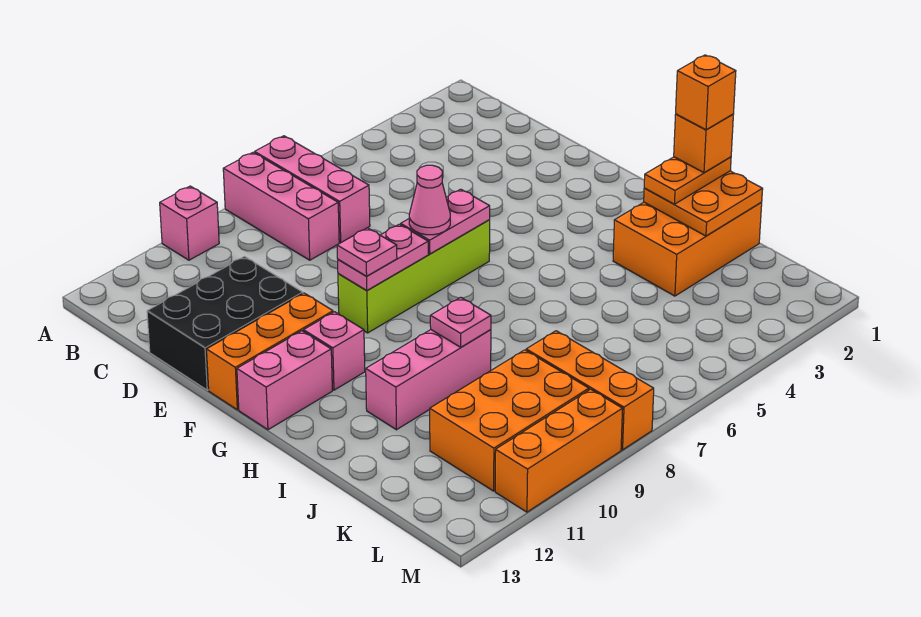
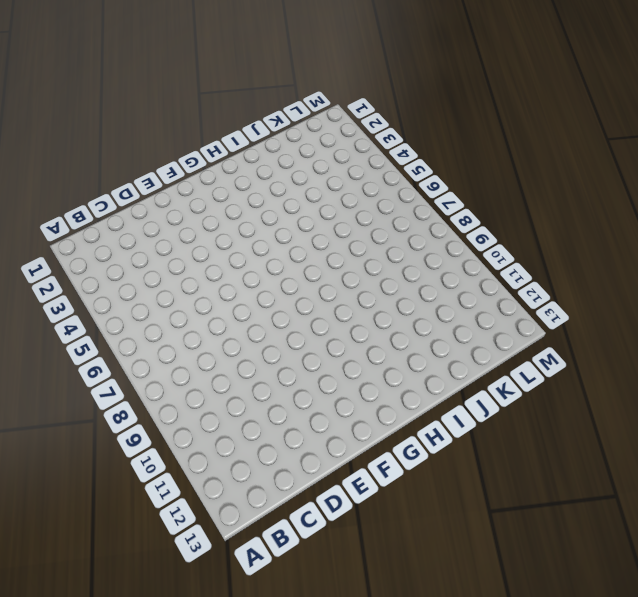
none -> pink 1x3 brick [255,136,370,243]
none -> pink 1x3 brick [223,152,339,260]
none -> pink 1x1 brick [160,186,219,260]

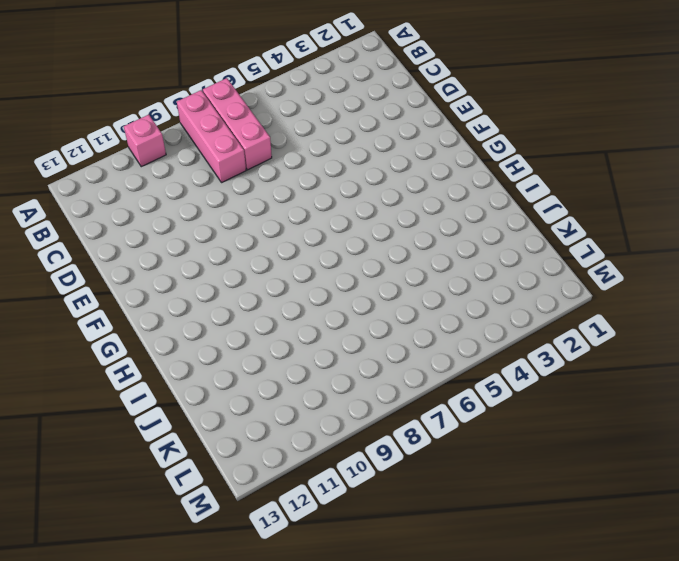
none -> black 2x3 brick [147,257,303,390]
none -> lime 1x4 brick [338,220,490,333]
none -> orange 1x3 brick [207,293,333,410]

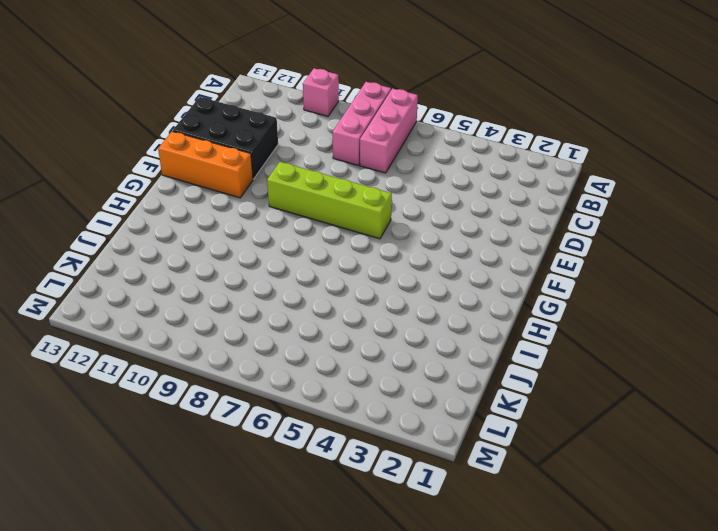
none -> pink 1x1 brick [304,312,365,390]
none -> pink 1x2 brick [237,331,332,430]
none -> orange 2x3 brick [613,202,762,296]

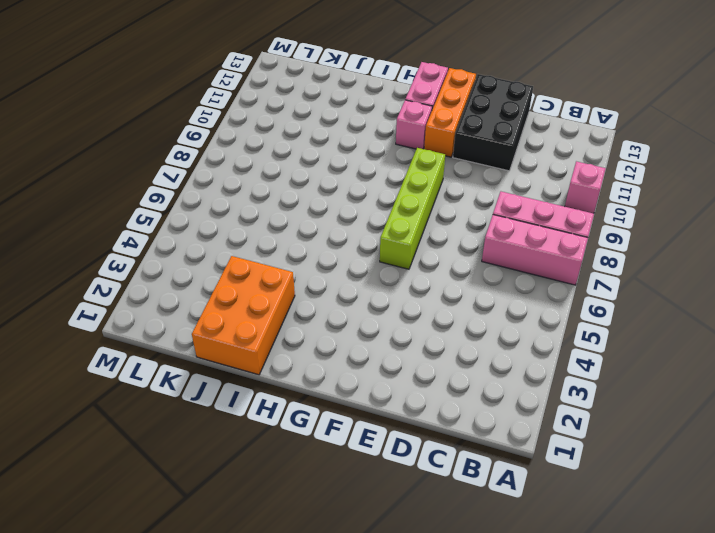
none -> pink 1x3 brick [366,330,491,430]
none -> orange 1x3 brick [526,331,654,450]
none -> orange 2x3 brick [430,350,589,491]

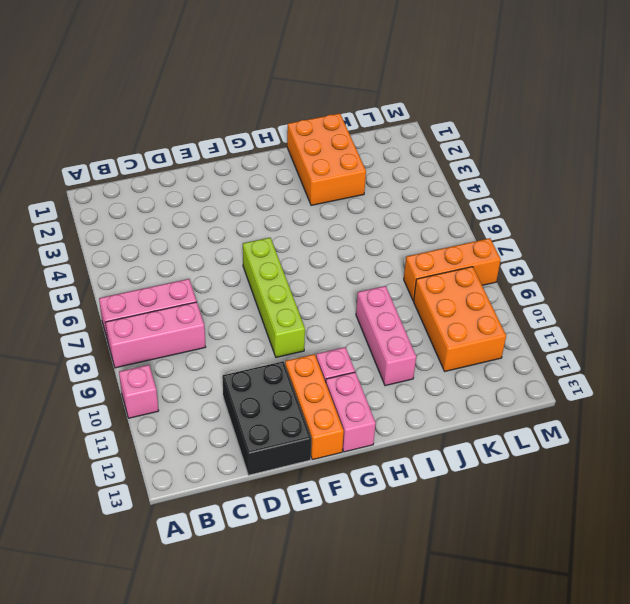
none -> orange 1x3 brick [495,389,623,512]
none -> pink 1x2 plate [401,189,490,254]
none -> pink 1x2 plate [338,224,428,291]

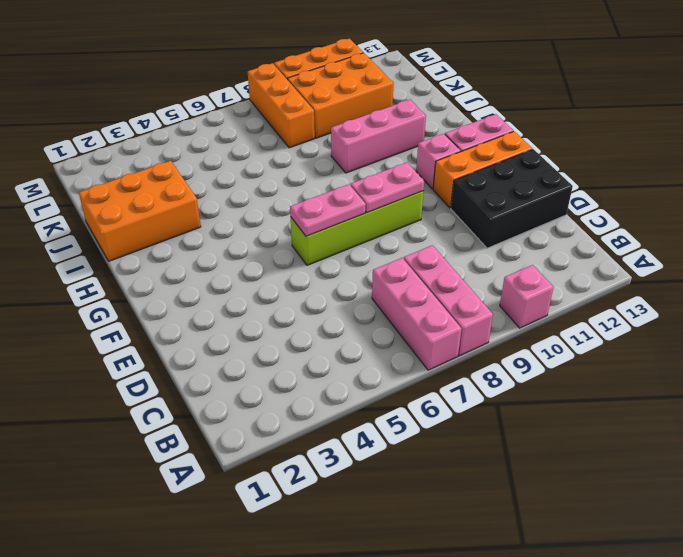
none -> orange 2x2 plate [644,171,763,236]
none -> pink 1x1 plate [430,297,491,347]
none -> pink 1x1 cone [409,165,450,235]

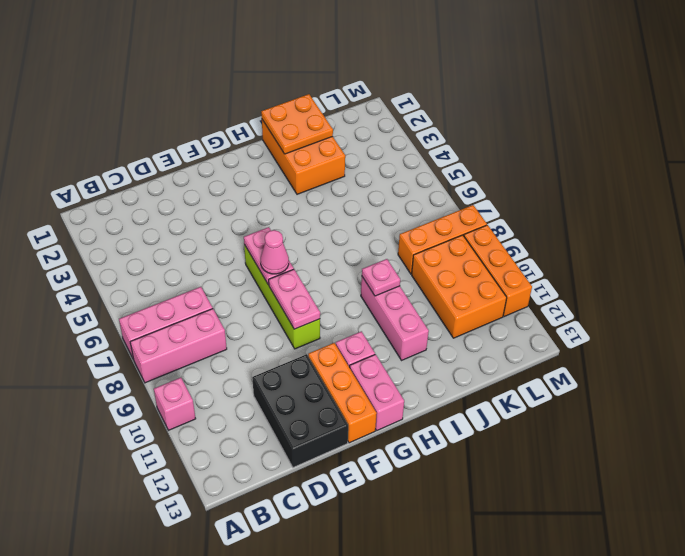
none -> pink 1x1 plate [337,228,397,276]
none -> orange 1x2 plate [644,157,731,204]
none -> orange 1x1 brick [674,114,733,173]

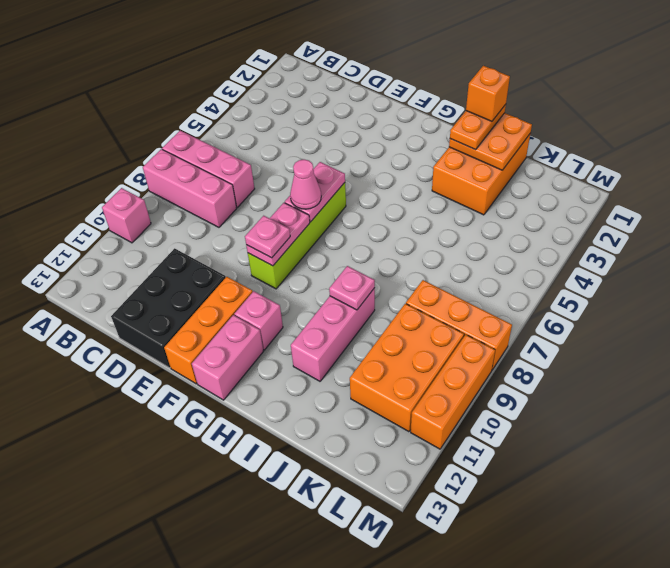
none -> orange 1x1 brick [676,55,736,130]

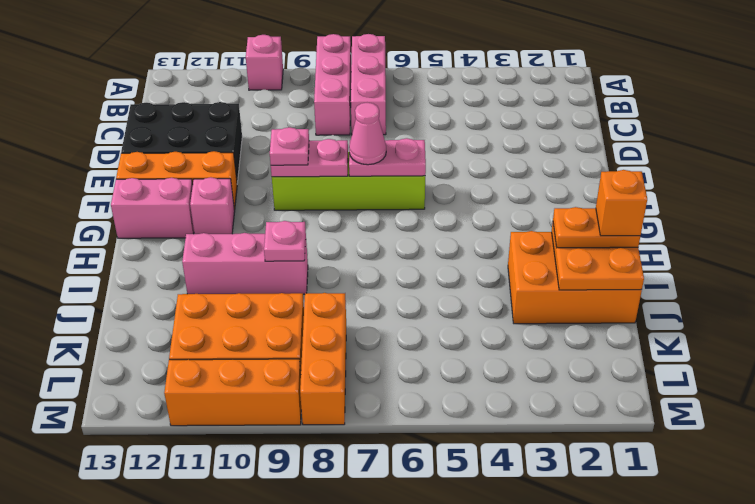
none -> orange 1x1 brick [676,55,736,130]

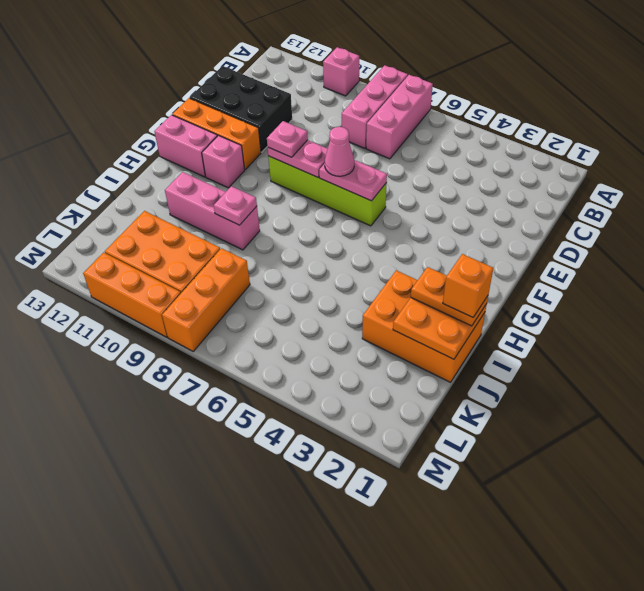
none -> orange 1x1 brick [676,55,736,130]

